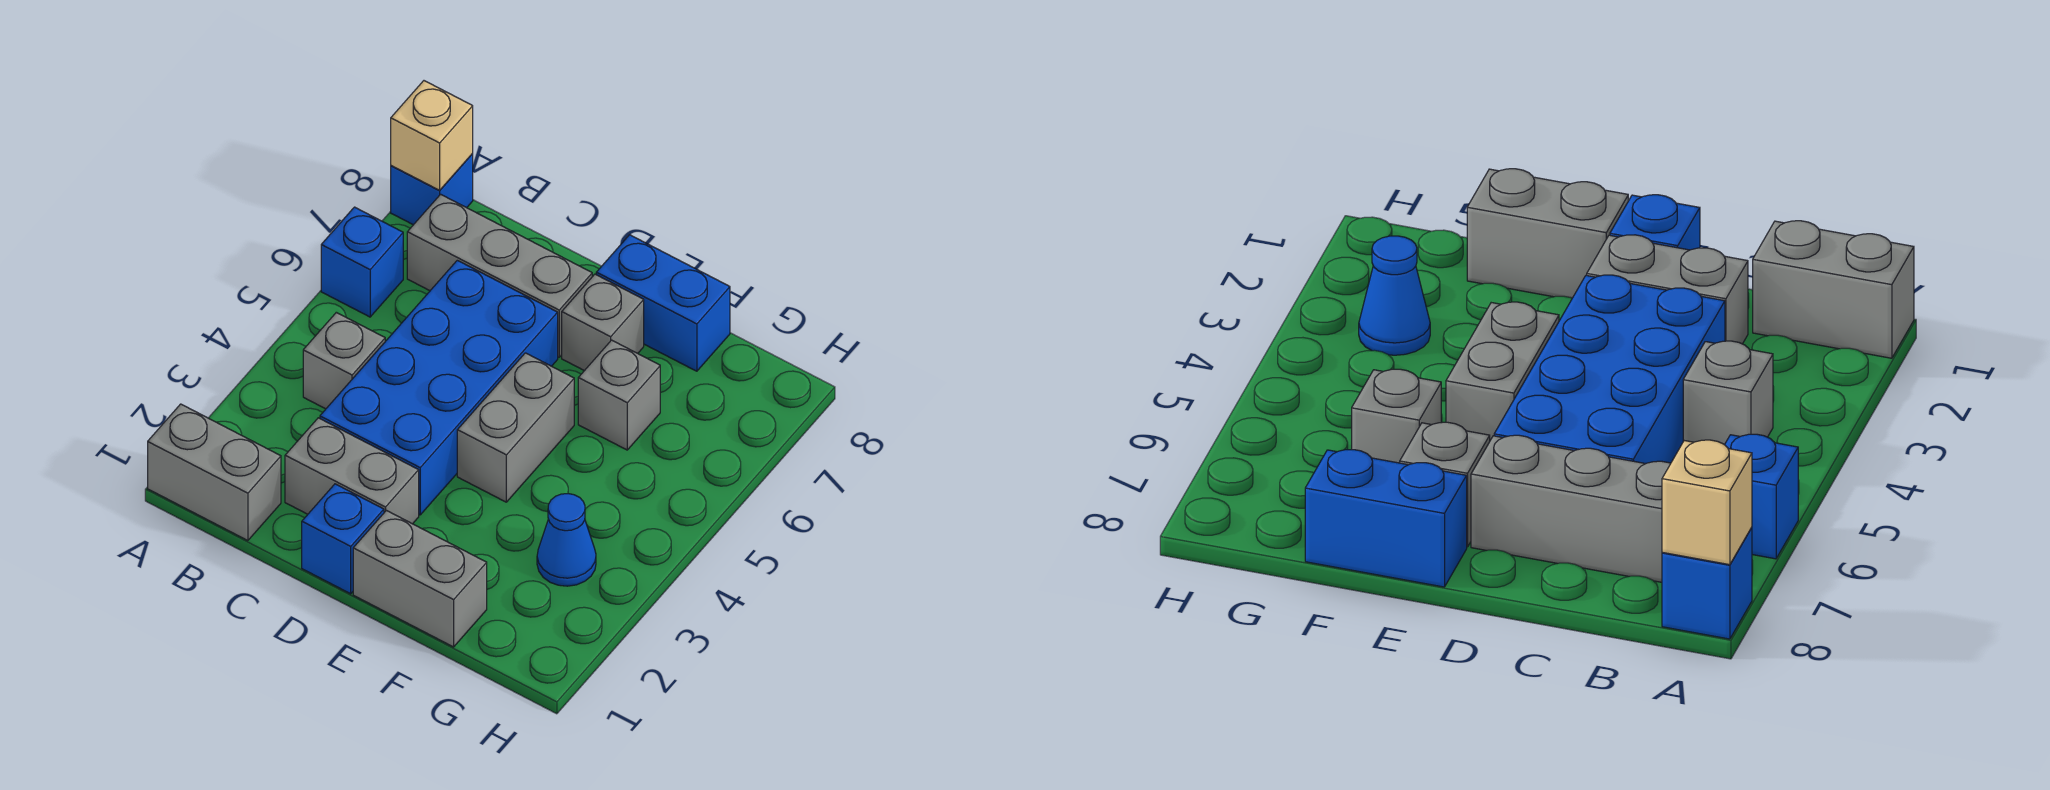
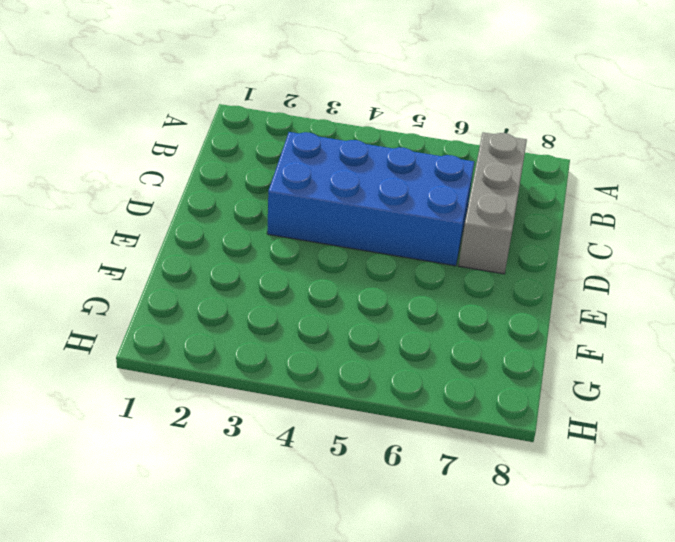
none -> grey 1x2 brick [148,404,281,541]
none -> blue 1x1 brick [321,207,403,317]
none -> blue 1x1 brick [391,153,473,225]

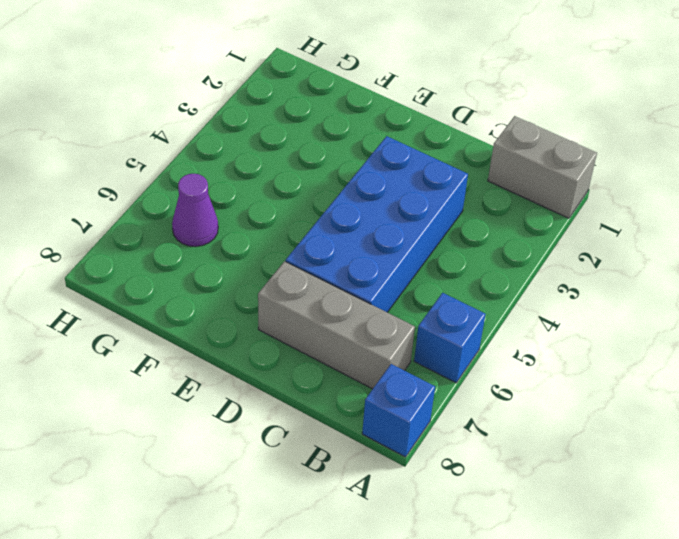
purple 1x1 cone [172,174,218,247] -> none
none -> grey 1x1 brick [303,312,385,409]
none -> grey 1x2 brick [285,418,419,524]
none -> blue 1x1 brick [302,484,384,594]

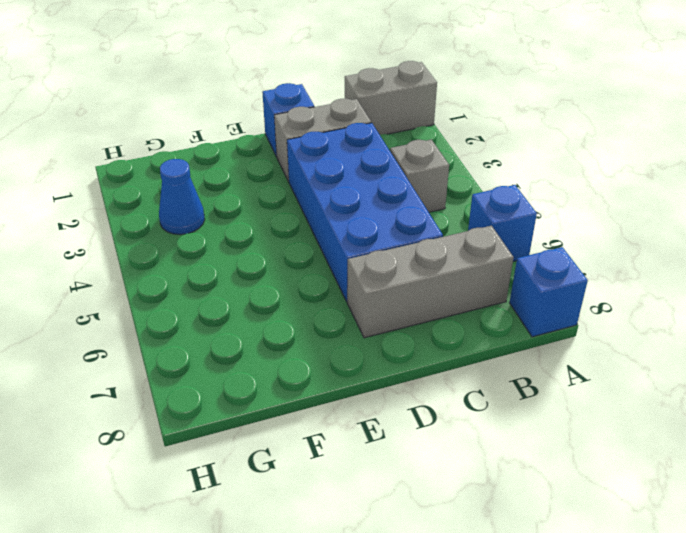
none -> grey 1x2 brick [353,511,487,647]
none -> grey 1x2 brick [457,353,574,502]
none -> grey 1x1 brick [562,274,644,371]

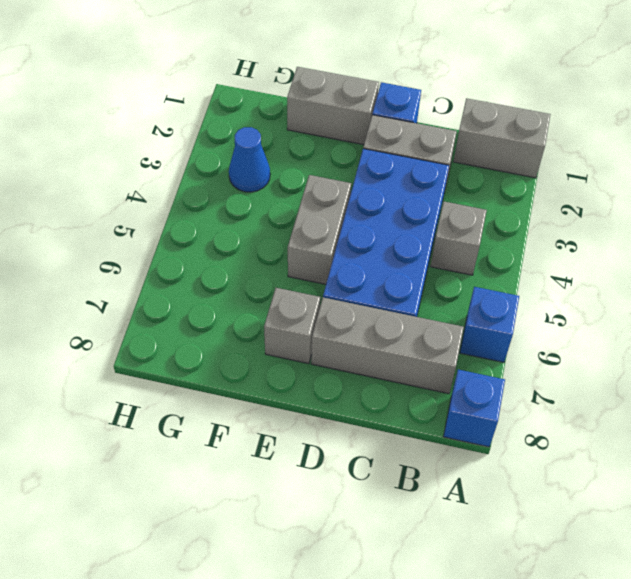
none -> blue 1x2 brick [596,235,730,371]
none -> grey 1x1 brick [578,340,660,450]
none -> tan 1x1 brick [391,81,473,190]

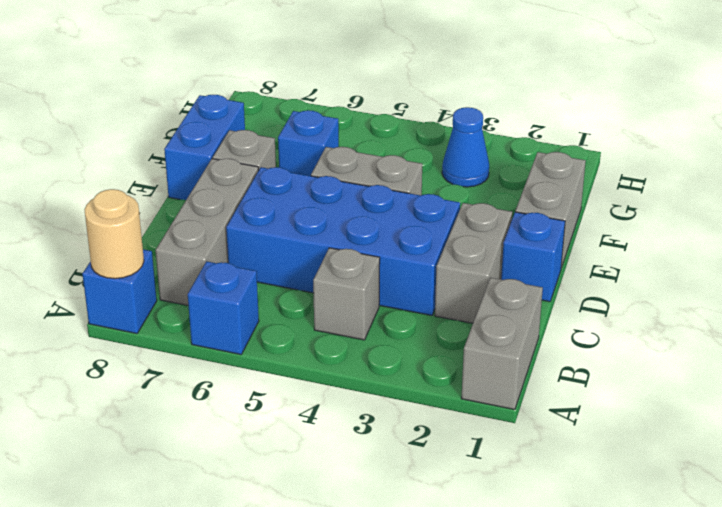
tan 1x1 round brick [84,189,144,279] -> tan 1x1 brick [391,81,473,190]
blue 1x1 brick [278,110,339,176] -> grey 1x1 brick [578,340,660,450]

